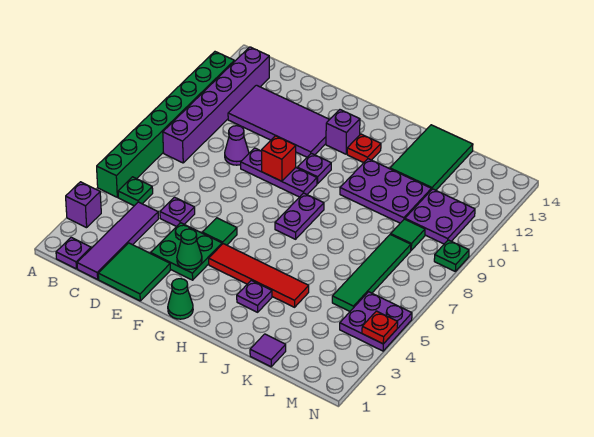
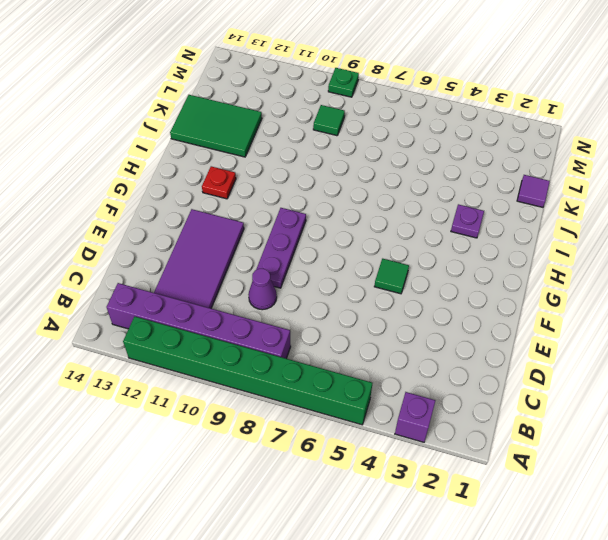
none -> purple 1x1 plate [56,237,91,269]
none -> green 1x1 plate [118,177,153,206]
none -> purple 1x4 tile [77,202,159,279]
none -> green 2x2 tile [98,243,170,301]

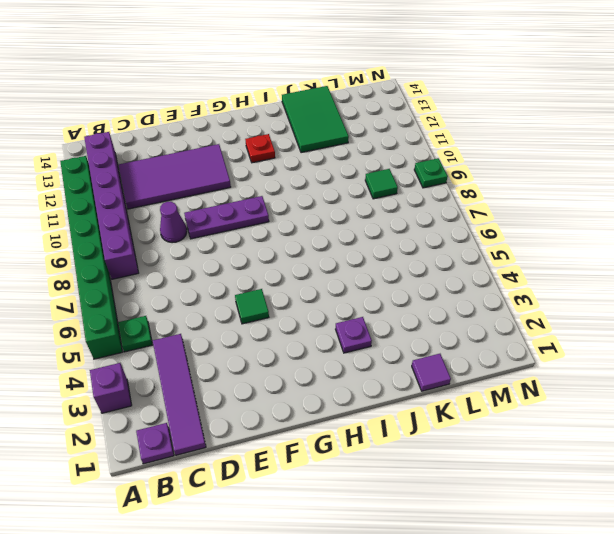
none -> green 2x2 tile [98,243,170,301]
none -> purple 1x1 plate [160,197,195,227]
none -> green 2x2 plate [151,223,222,280]
none -> green 1x1 cone [168,279,193,319]

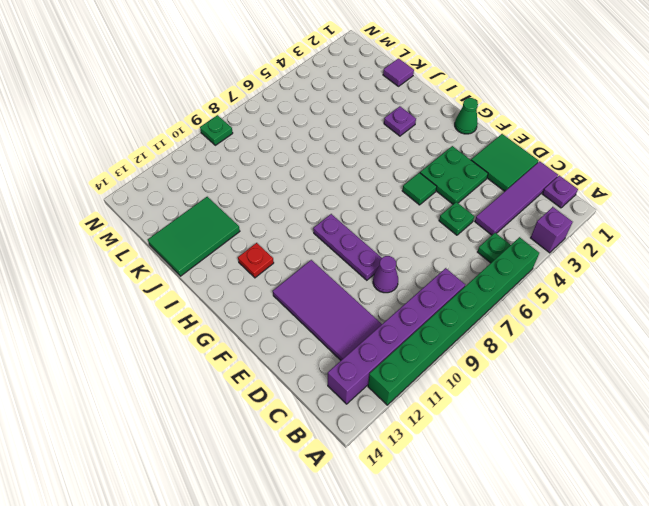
green 1x1 plate [439,202,474,235] -> purple 1x1 plate [160,197,195,227]
none -> red 1x4 tile [209,244,309,307]
none -> purple 1x1 plate [297,153,331,184]
none -> purple 1x1 brick [326,110,360,154]
none -> purple 1x2 plate [275,193,324,239]

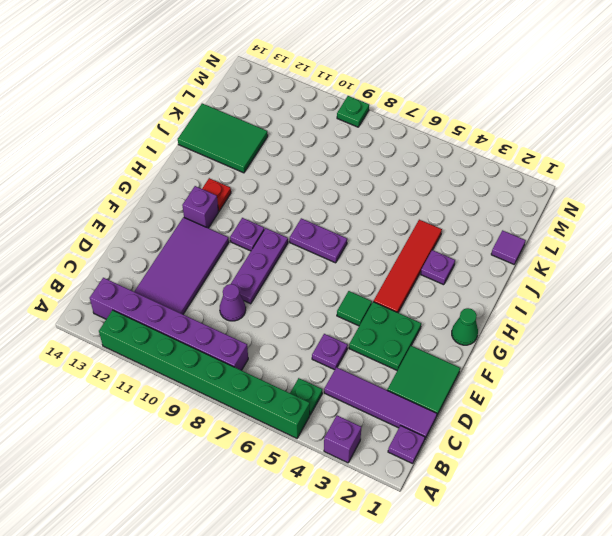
none -> purple 2x3 plate [340,159,431,223]
none -> green 1x4 tile [332,234,411,311]
none -> green 1x1 tile [391,219,425,250]
none -> purple 2x2 plate [405,189,475,244]

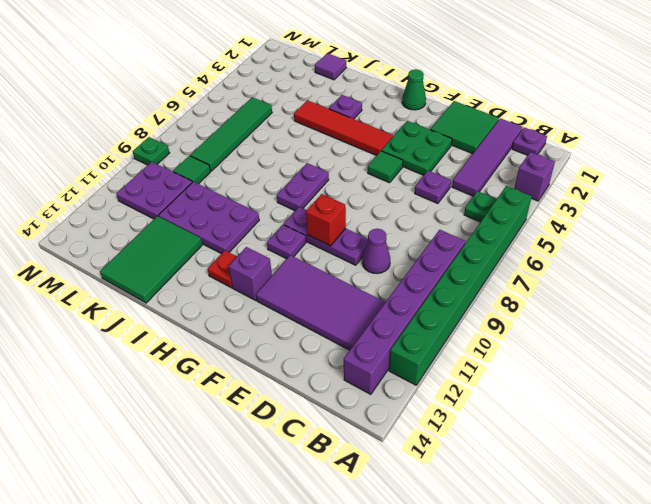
none -> purple 2x2 plate [340,292,412,351]
none -> green 1x1 cone [177,229,202,270]
none -> red 1x1 plate [362,311,398,344]

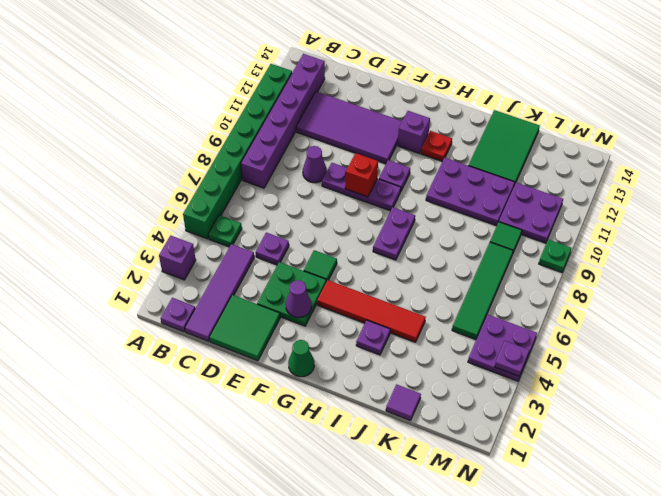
purple 1x1 cone [286,280,311,318] -> green 1x1 cone [177,229,202,270]
purple 1x1 plate [495,341,529,376] -> red 1x1 plate [362,311,398,344]

